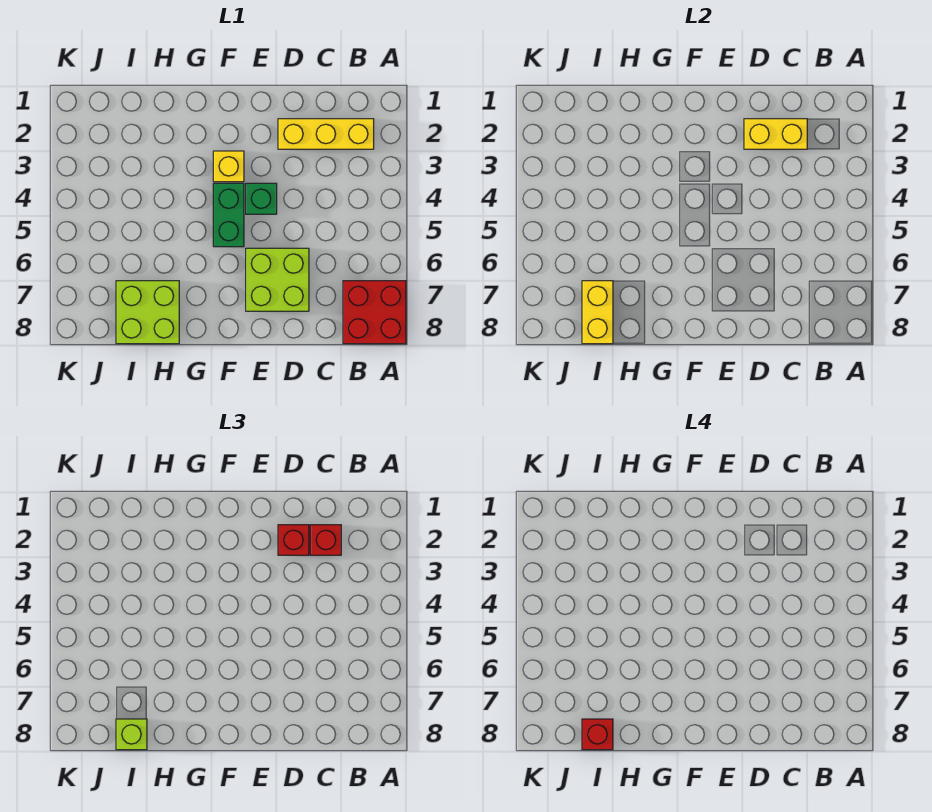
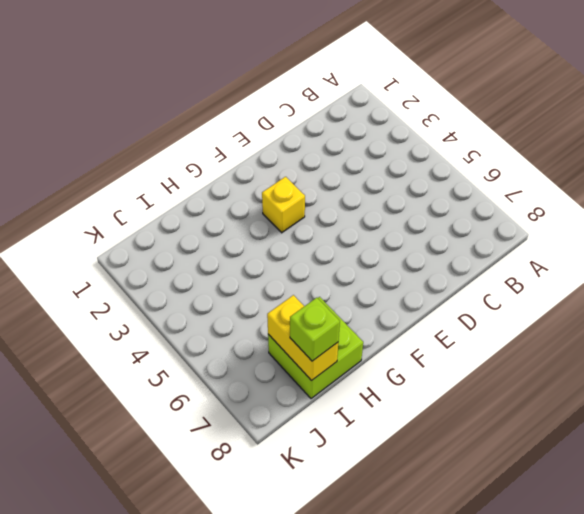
none -> red 2x2 brick [343,281,406,344]
none -> yellow 1x3 brick [278,119,374,149]
none -> lime 2x2 brick [246,248,309,311]

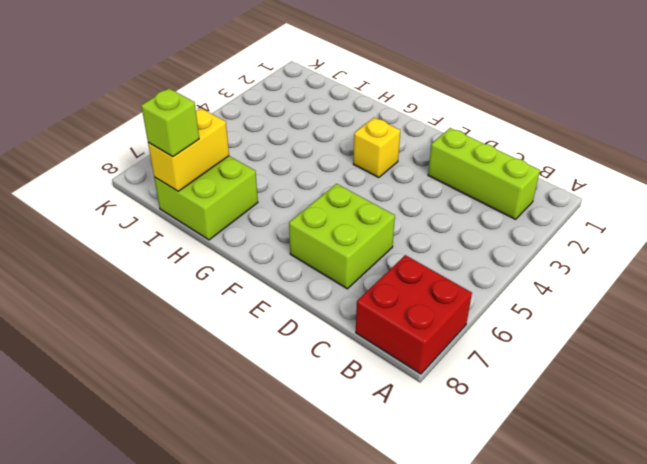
lime 1x3 brick [428,128,540,219] -> yellow 1x3 brick [278,119,374,149]
none -> green 1x1 brick [246,183,277,214]
none -> green 1x2 brick [213,183,244,247]
none -> yellow 1x2 brick [744,119,807,149]

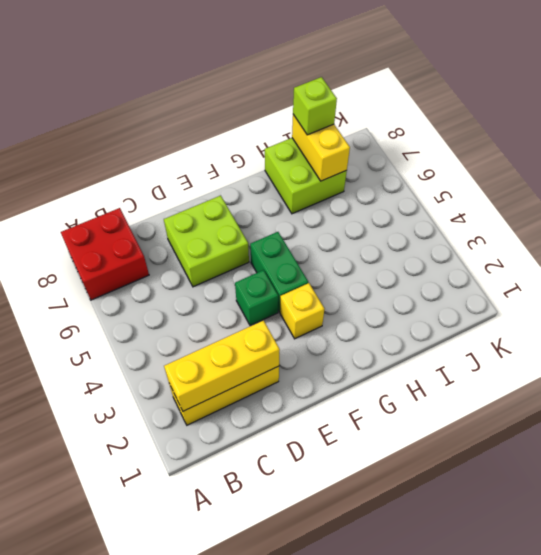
yellow 1x3 brick [164,320,280,411] -> yellow 1x2 brick [744,119,807,149]
none -> red 1x1 brick [310,525,341,555]
none -> red 1x1 brick [278,525,309,555]
none -> red 1x1 brick [582,719,613,750]

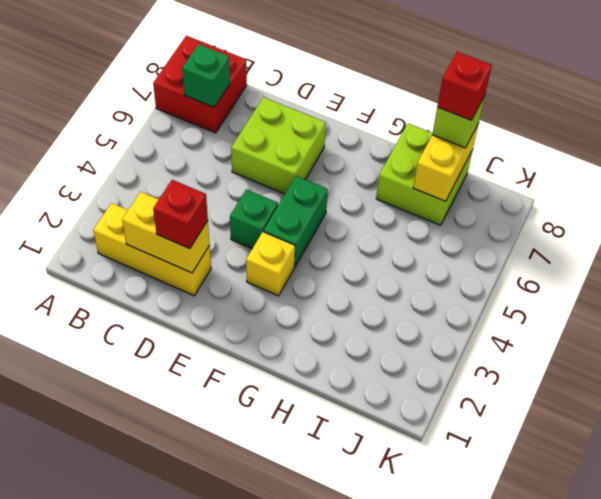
green 1x1 brick [182,44,230,107] -> none
none -> red 1x1 brick [310,525,341,555]

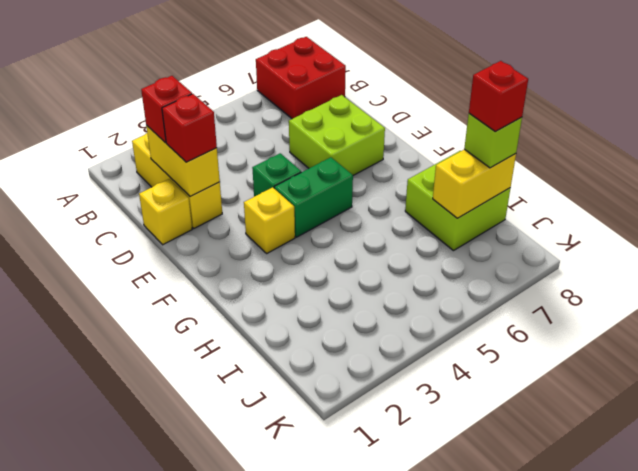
yellow 1x1 brick [139,179,192,245] -> none

